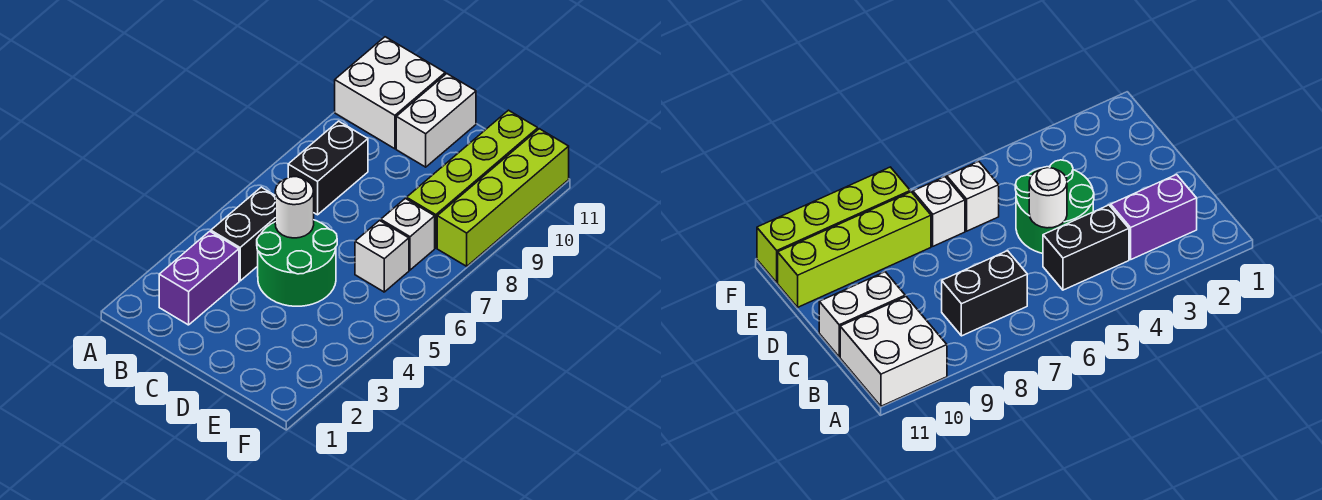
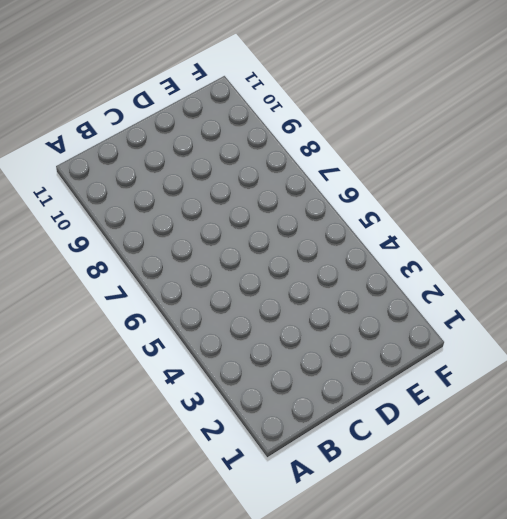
none -> white 2x2 brick [335,37,445,149]
none -> purple 1x2 brick [159,231,239,325]

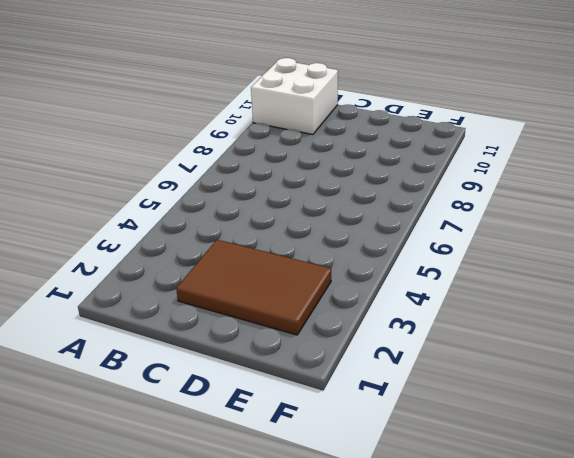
brown 2x3 tile [176,240,331,335] -> none
none -> purple 1x2 brick [159,231,239,325]
none -> black 1x2 brick [211,187,275,281]

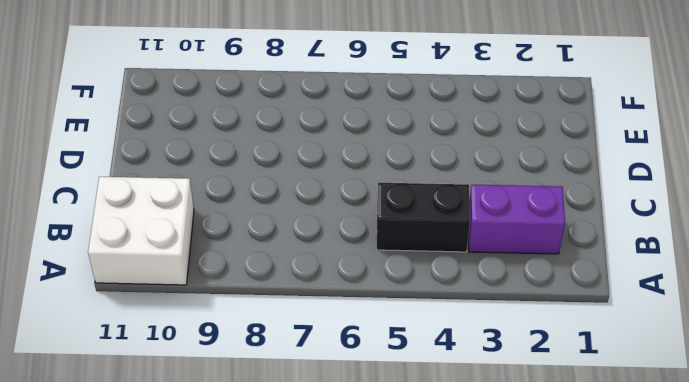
none -> black 1x2 brick [288,121,368,215]
none -> green 2x2 round brick [257,220,337,306]

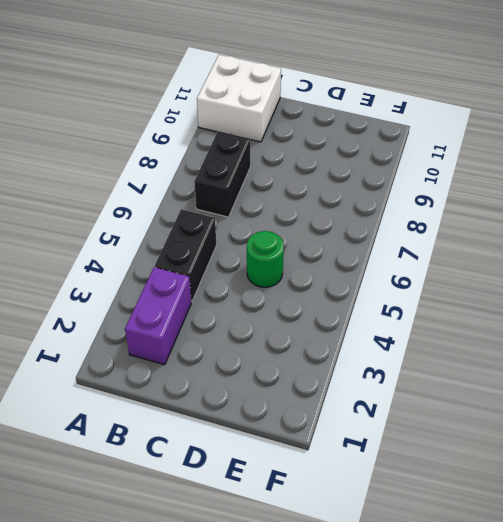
green 1x1 round brick [247,231,284,287] -> green 2x2 round brick [257,220,337,306]
none -> white 1x2 brick [396,74,476,167]
none -> white 1x1 brick [355,221,409,292]

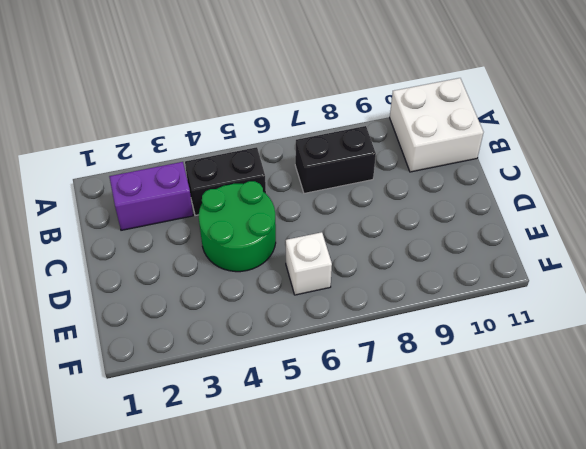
none -> white 1x2 brick [396,74,476,167]
none -> white 1x1 brick [381,198,435,270]

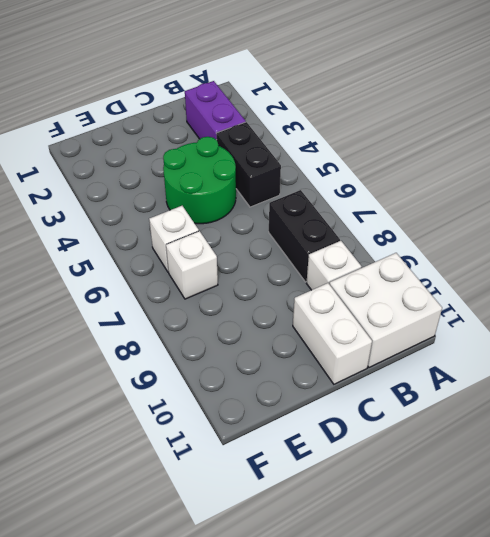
white 1x1 brick [306,241,361,290] -> none
none -> lime 1x4 brick [407,110,538,248]
none -> lime 1x4 brick [437,129,569,266]

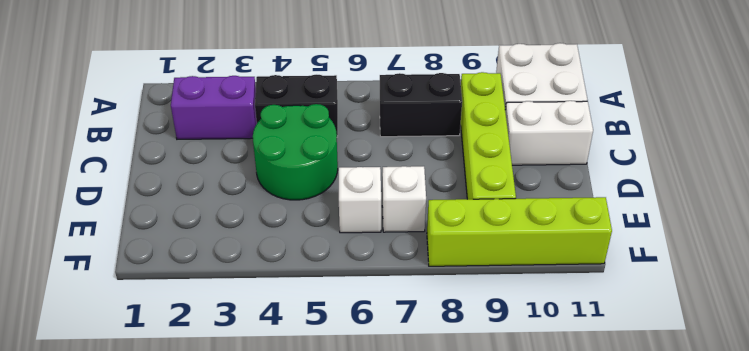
lime 1x4 brick [461,72,516,199] -> lime 1x4 brick turned to [407,110,538,248]
none -> white 1x1 round brick [275,177,314,238]

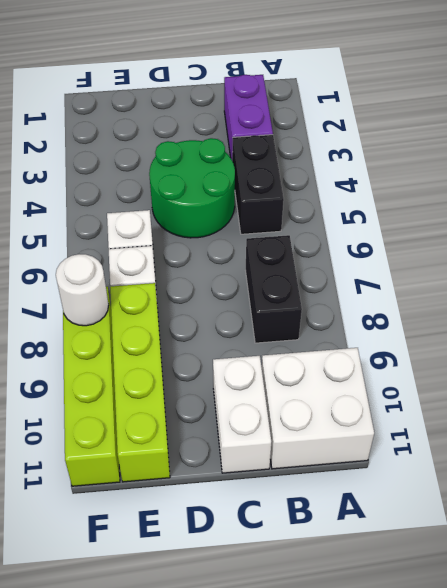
white 1x1 round brick [56,254,109,326] -> white 1x1 round brick moved to [275,177,314,238]

